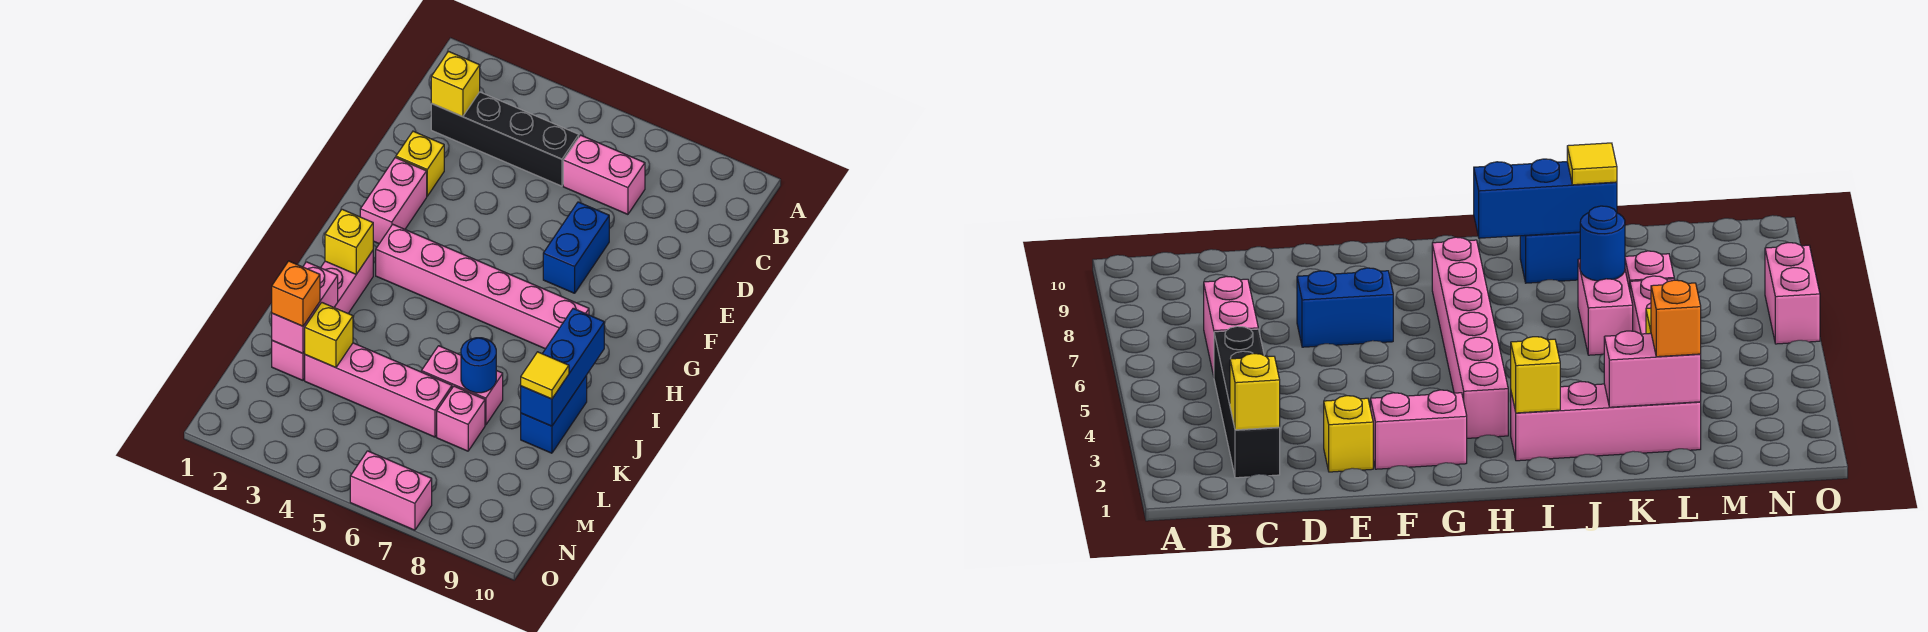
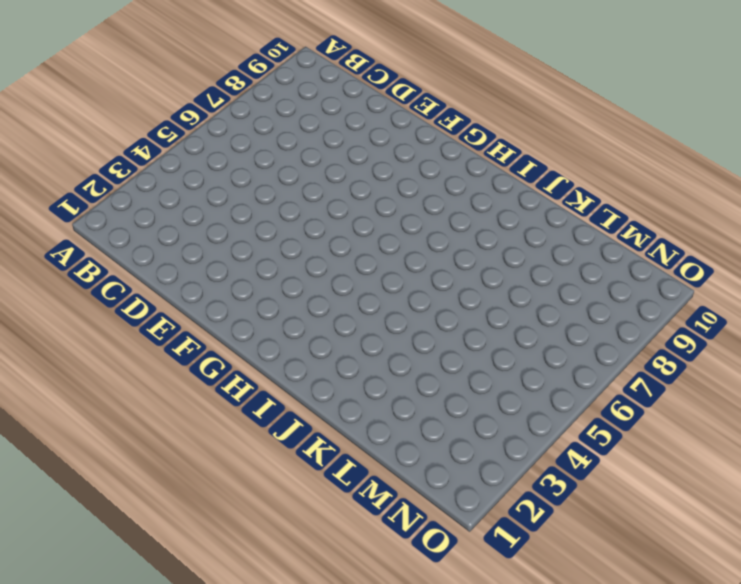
none -> black 1x4 brick [431,92,579,186]
none -> pink 1x2 brick [563,135,645,214]
none -> yellow 1x1 brick [396,131,444,196]

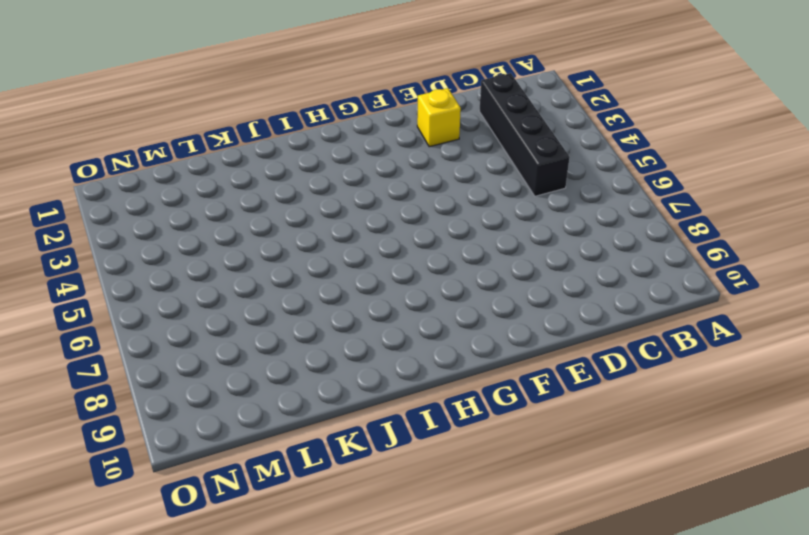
none -> pink 1x2 brick [563,135,645,214]
none -> blue 1x2 brick [543,202,609,293]
none -> pink 1x2 brick [360,158,427,244]

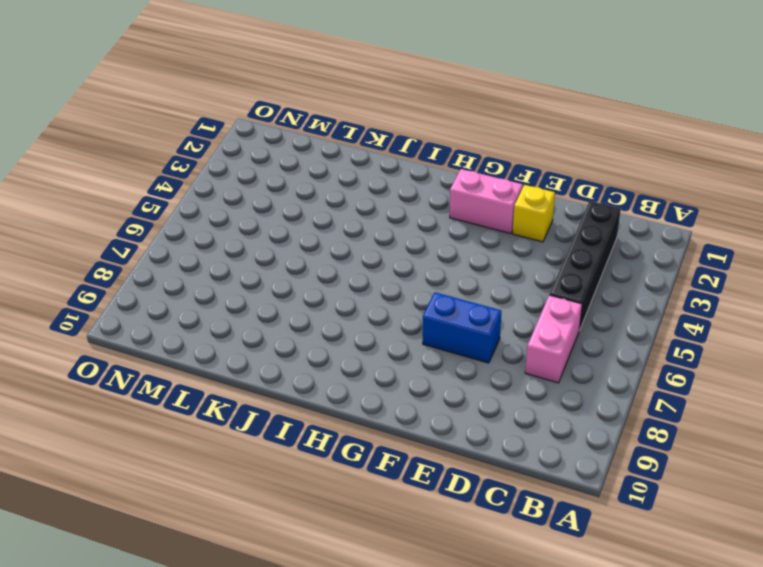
none -> pink 1x6 brick [376,224,589,349]
none -> pink 1x4 brick [272,251,373,380]
none -> blue 1x2 brick [521,375,587,453]

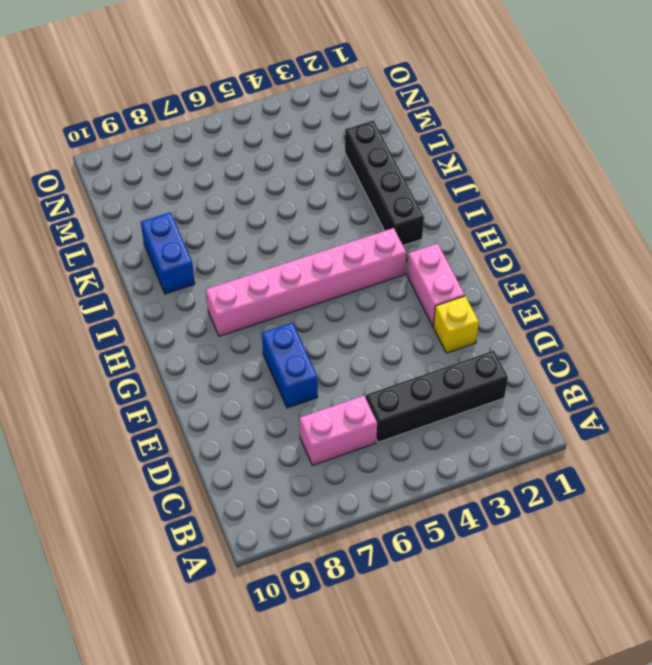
black 1x4 brick [345,120,424,245] -> pink 1x4 brick [272,251,373,380]
none -> pink 1x2 brick [421,346,503,425]
none -> pink 1x4 brick [305,343,452,437]
none -> pink 1x1 brick [437,386,485,451]

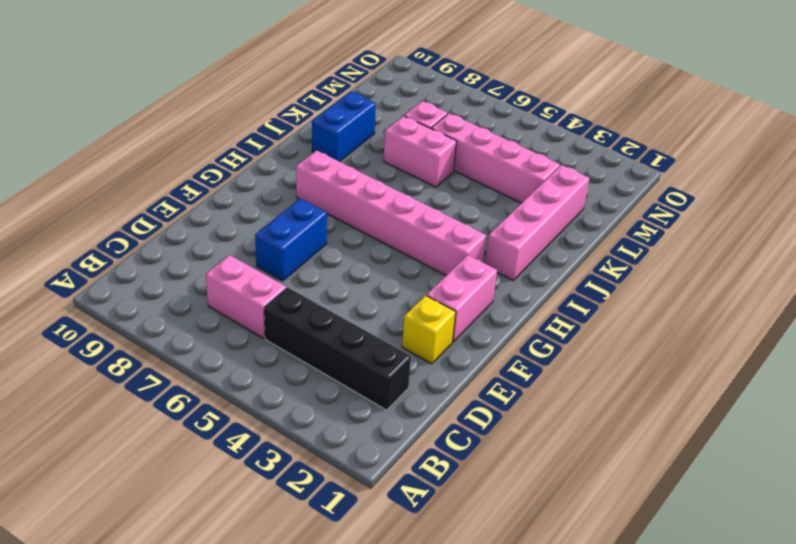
none -> pink 1x2 brick [350,451,432,530]
none -> yellow 1x1 brick [431,52,480,117]
none -> yellow 1x1 brick [325,209,373,274]

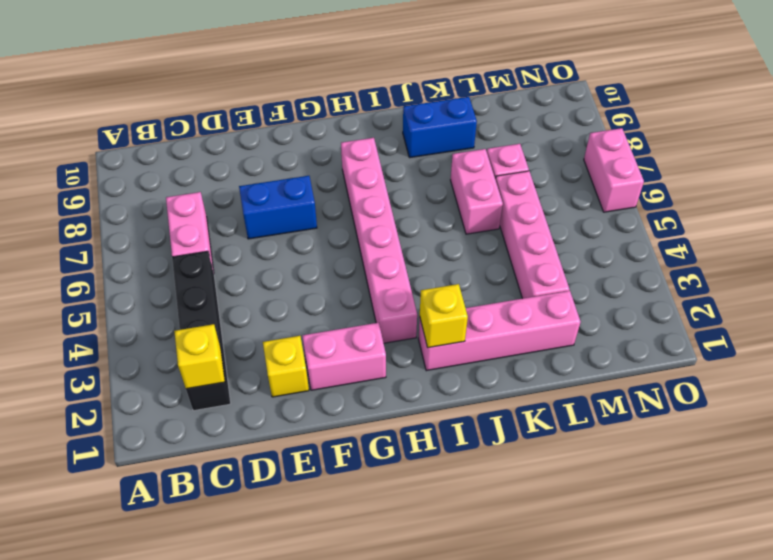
none -> blue 1x3 brick [521,308,604,426]
none -> pink 1x2 brick [272,262,338,353]
none -> blue 1x1 round brick [461,338,496,393]

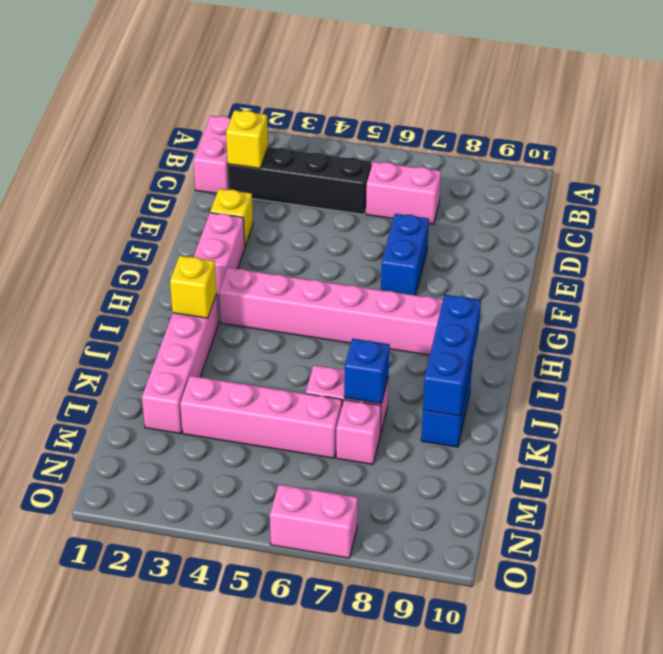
pink 1x2 brick [193,116,231,194] -> pink 1x2 brick moved to [272,262,338,353]
blue 1x1 brick [344,339,390,404] -> blue 1x1 round brick [461,338,496,393]
none -> yellow 1x1 brick [305,303,353,368]
none -> yellow 1x1 tile [521,352,569,399]
none -> orange 1x1 brick [272,261,320,326]

